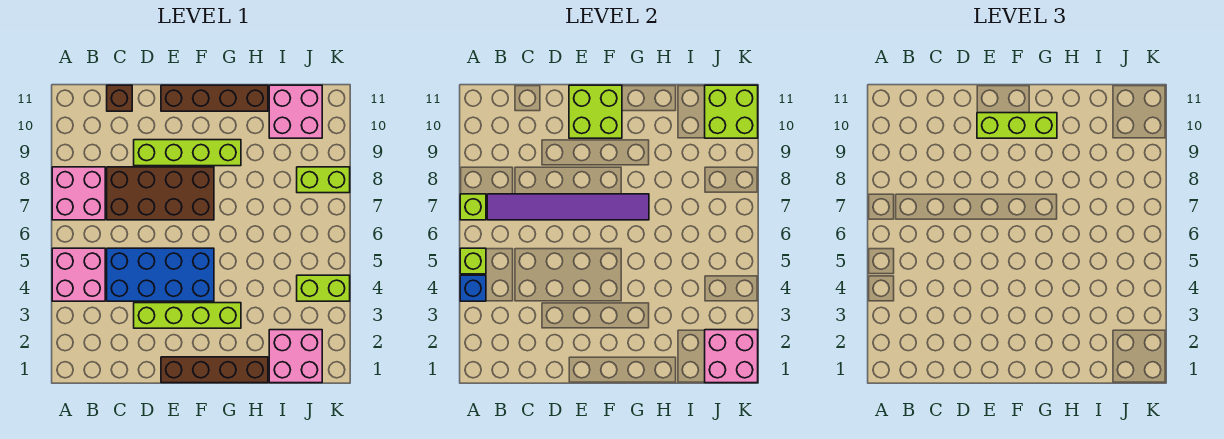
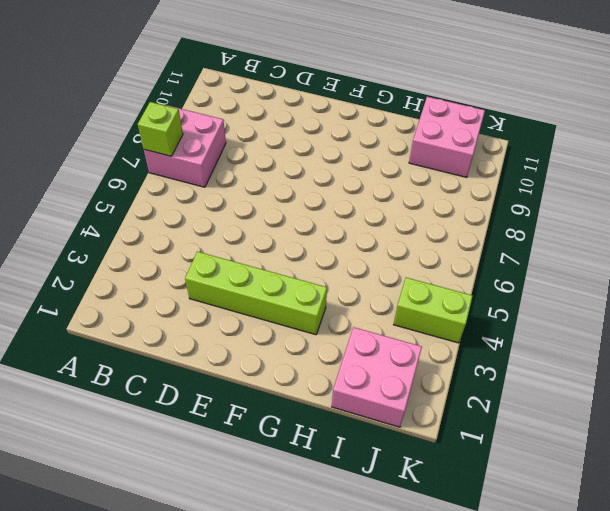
none -> pink 2x2 brick [52,248,105,301]
none -> blue 2x4 brick [107,248,214,301]
none -> brown 2x4 brick [107,167,214,220]

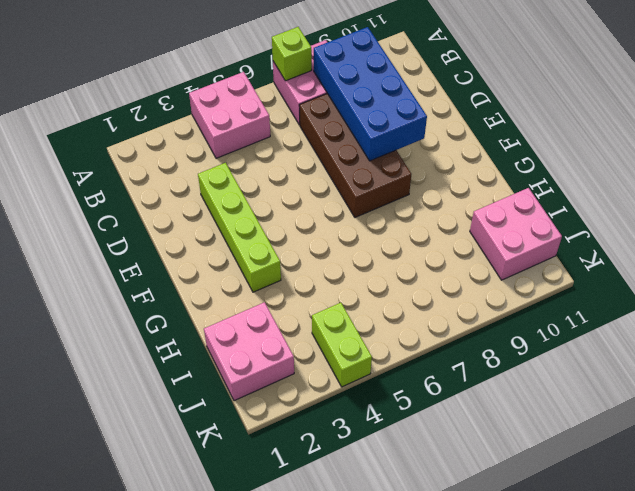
blue 2x4 brick [314,27,427,161] -> blue 2x4 brick moved to [107,248,214,301]
none -> brown 1x1 brick [107,85,132,111]
none -> lime 1x4 brick [134,140,241,166]
none -> brown 1x4 brick [161,357,268,383]

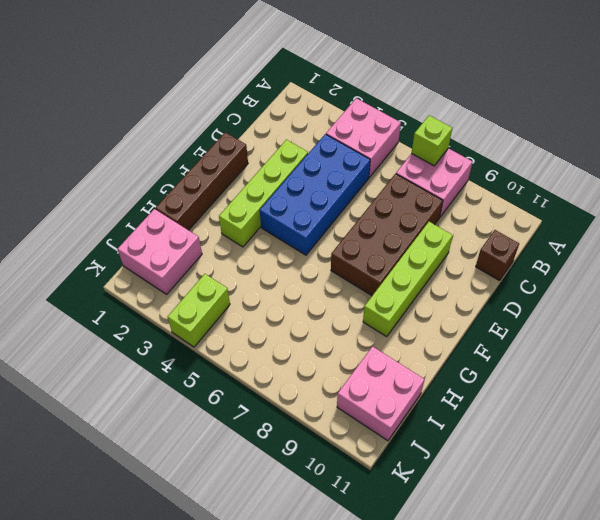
none -> brown 1x4 brick [161,85,268,111]
none -> lime 1x2 brick [297,167,350,193]
none -> blue 1x1 brick [460,275,486,301]

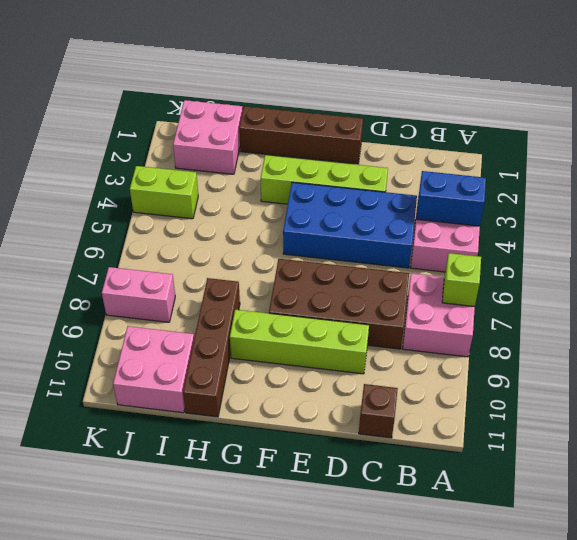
blue 1x2 brick [416,171,486,226] -> blue 1x1 brick [460,275,486,301]
brown 1x4 brick [183,278,240,417] -> brown 1x4 brick turned to [161,85,268,111]
pink 1x2 brick [102,267,175,322] -> lime 1x2 brick [297,167,350,193]
none -> lime 1x1 brick [460,248,486,274]
none -> purple 1x6 tile [487,194,649,220]
none -> lime 2x2 brick [569,85,622,138]

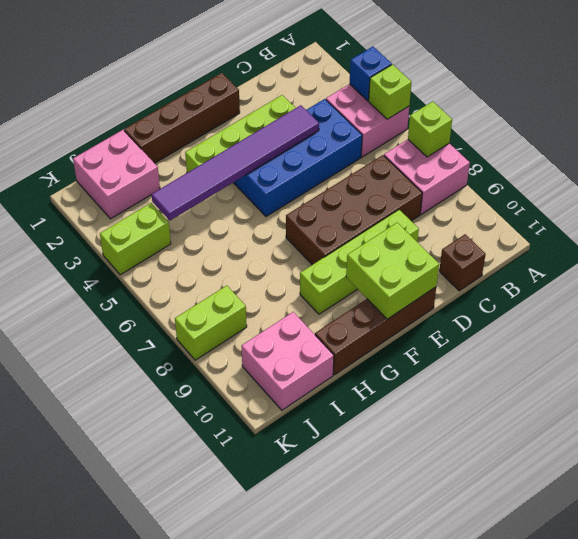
purple 1x6 tile [152,105,319,220] -> purple 1x6 tile moved to [487,194,649,220]
none -> pink 2x2 brick [705,330,758,383]
none -> lime 2x2 brick [705,85,758,138]
none -> lime 1x3 brick [977,113,1057,138]

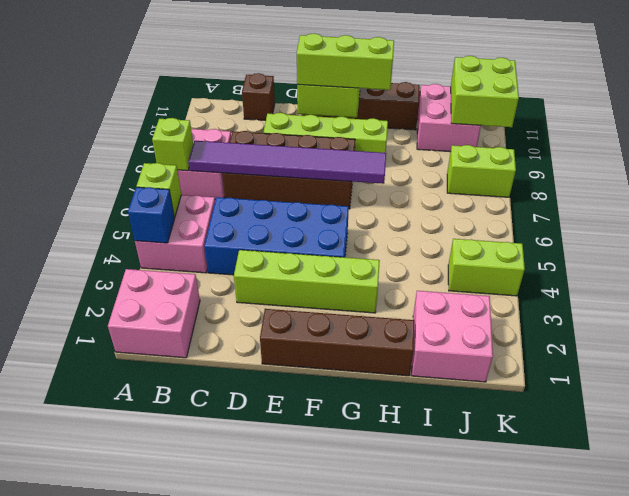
pink 2x2 brick [108,269,200,358] -> pink 2x2 brick moved to [705,330,758,383]

